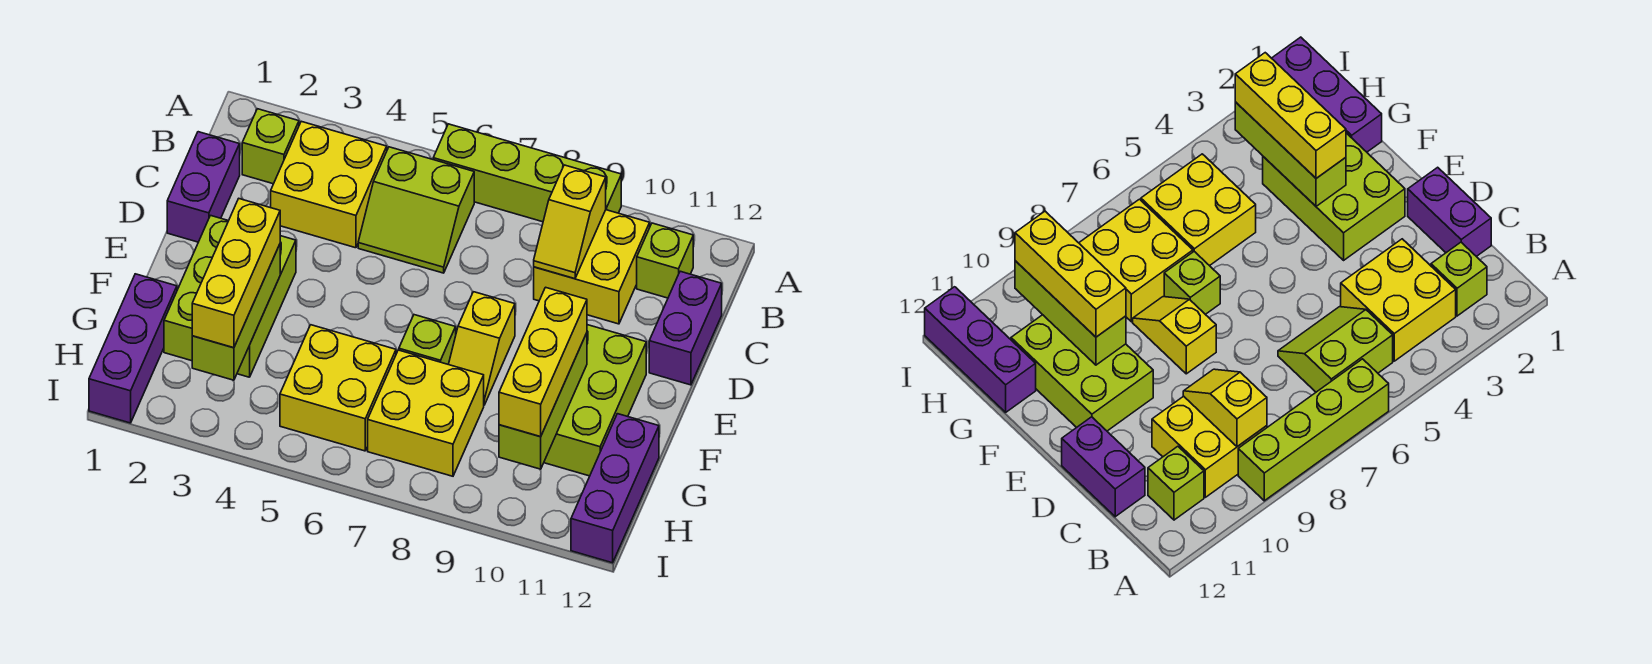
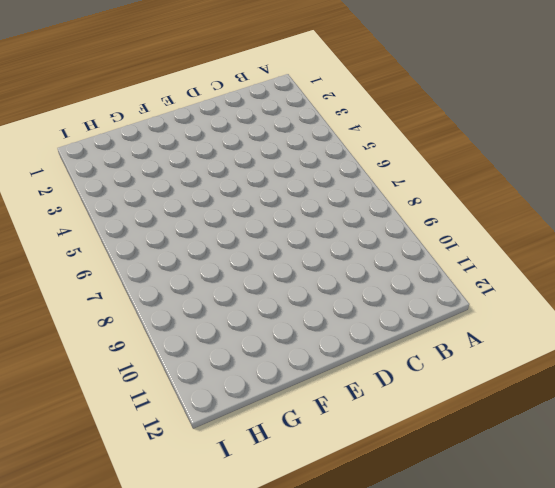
none -> lime 1x4 brick [433,124,621,222]
none -> lime 1x1 brick [242,109,299,184]
none -> yellow 2x2 brick [271,121,387,248]

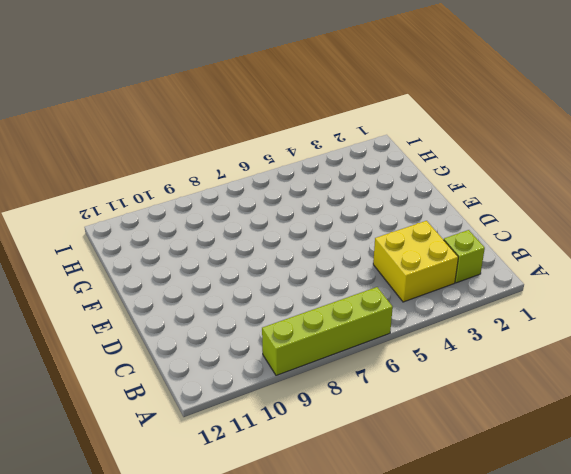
none -> lime 2x2 slope [358,147,474,273]
none -> yellow 2x2 brick [534,210,650,324]
none -> lime 1x1 brick [637,223,693,298]

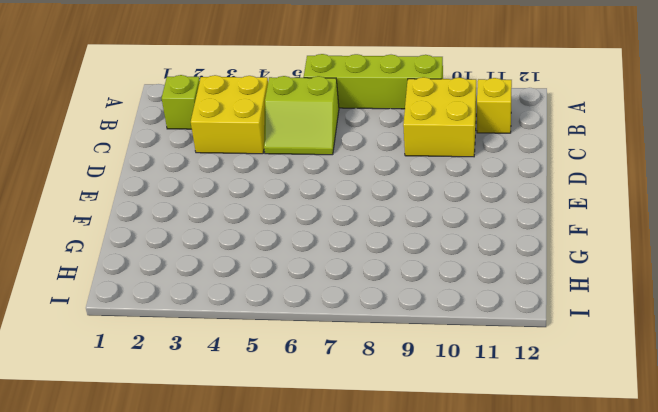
yellow 1x1 brick [477,78,512,133] -> lime 1x1 brick [637,223,693,298]
none -> purple 1x2 brick [167,132,240,242]
none -> purple 1x2 brick [649,271,722,385]
none -> lime 2x3 brick [164,216,296,377]

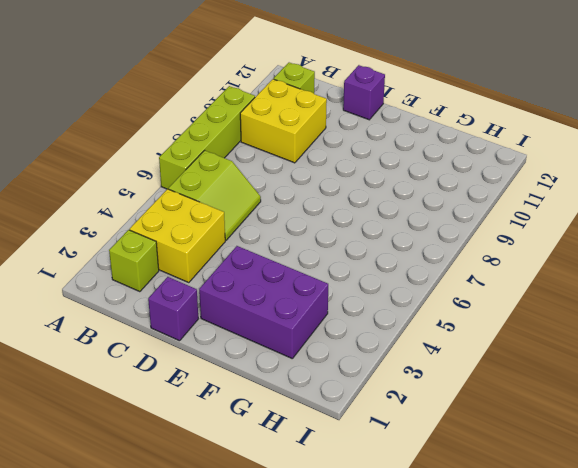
purple 1x1 brick [148,277,198,341] -> purple 1x2 brick [167,132,240,242]
purple 1x1 brick [343,65,385,120] -> purple 1x2 brick [649,271,722,385]
purple 2x3 brick [199,246,328,358] -> lime 2x3 brick [164,216,296,377]
none -> yellow 1x2 slope [448,292,515,405]
none -> lime 2x3 brick [544,325,646,476]
none -> lime 1x1 brick [399,315,456,364]

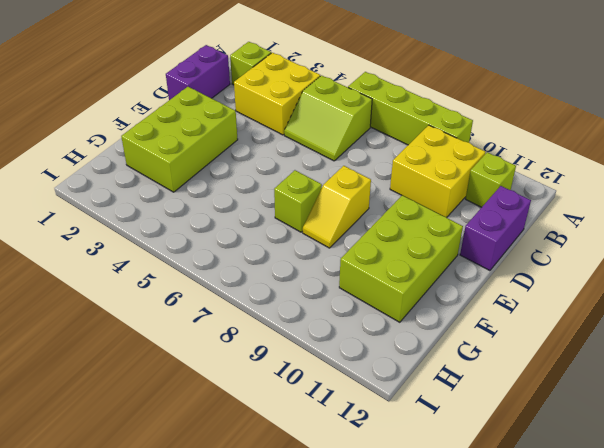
none -> purple 1x3 brick [89,274,177,423]
none -> yellow 2x2 brick [280,325,396,451]
none -> yellow 2x2 brick [368,350,484,476]

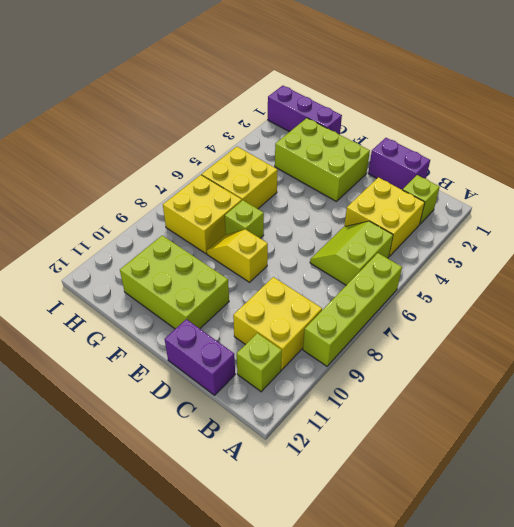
none -> purple 1x3 brick [571,414,659,563]
none -> yellow 1x2 slope [534,165,606,279]
none -> lime 1x3 brick [192,244,280,380]

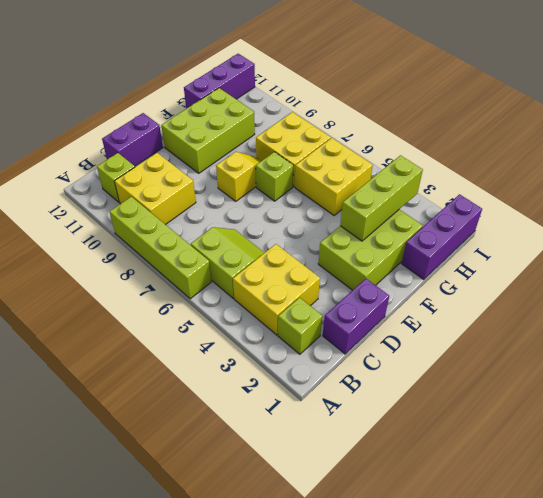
none -> yellow 1x2 slope [534,165,606,279]
none -> lime 1x3 brick [499,333,587,469]
none -> yellow 1x3 brick [192,199,280,348]

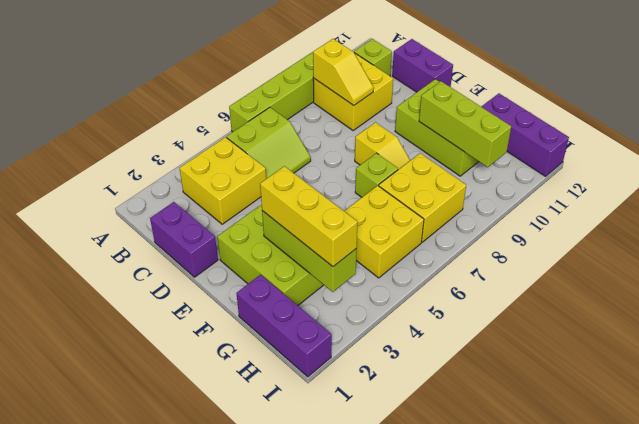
none -> lime 1x1 brick [242,109,299,184]
none -> yellow 1x3 brick [499,287,587,437]

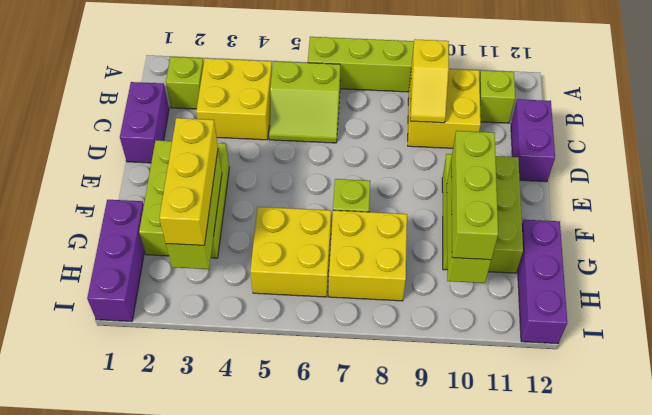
lime 1x3 brick [451,131,498,260] -> yellow 1x3 brick [499,287,587,437]
none -> yellow 1x2 slope [448,292,515,405]

